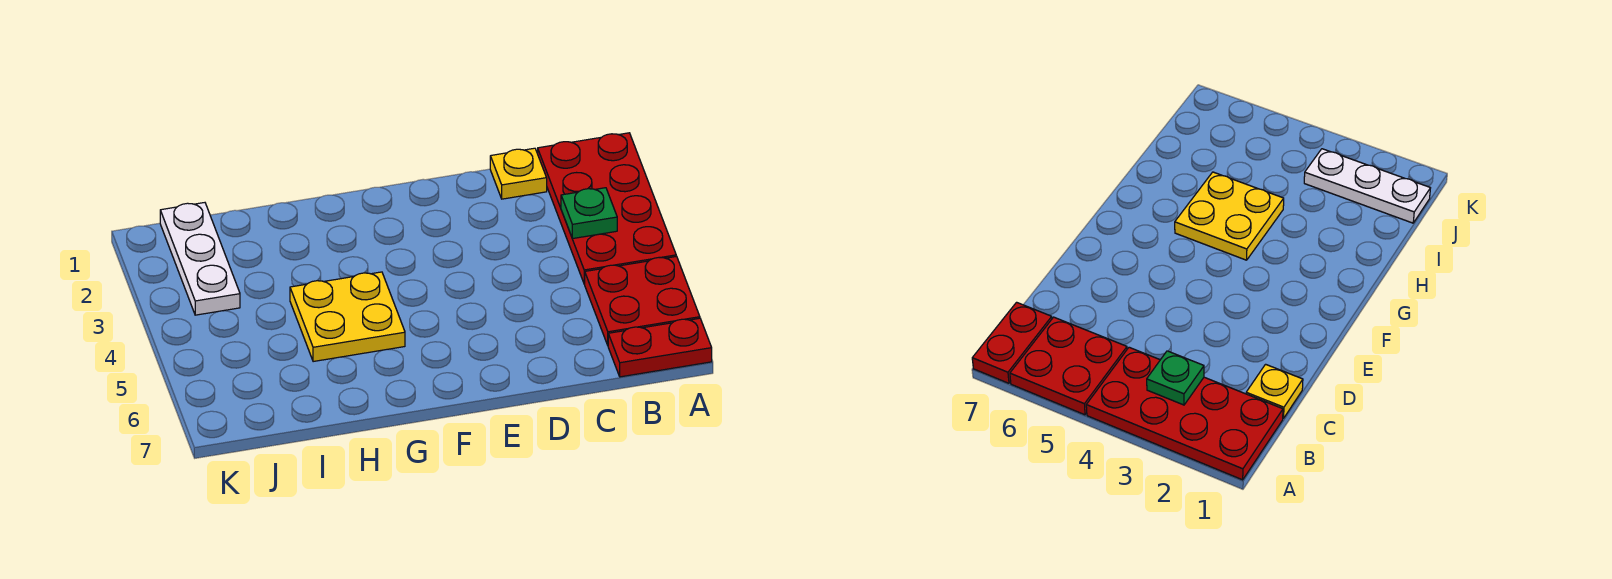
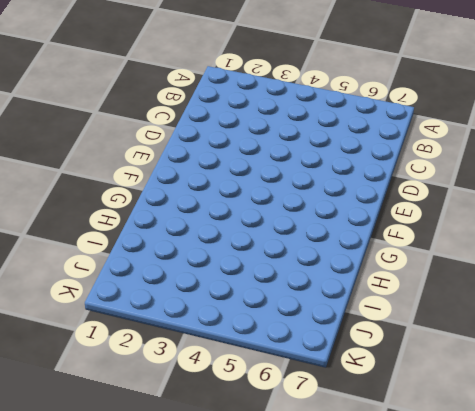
none -> red 2x4 plate [538,133,676,284]
none -> red 2x2 plate [585,256,700,345]

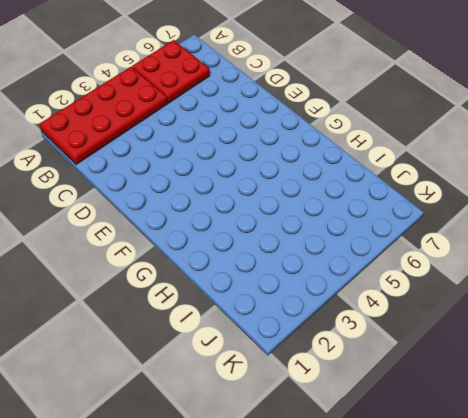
none -> red 1x2 plate [608,318,712,377]
none -> yellow 1x1 plate [490,148,547,199]

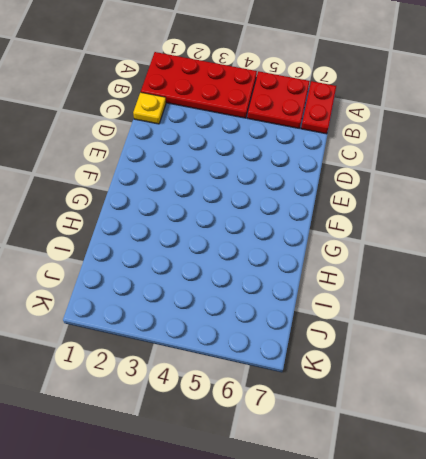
none -> yellow 2x2 plate [290,272,405,362]
none -> white 1x3 plate [160,203,240,315]

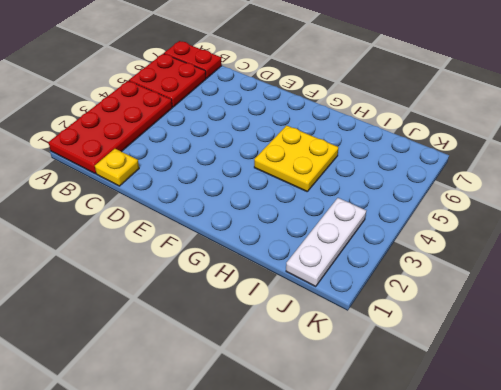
none -> green 1x1 plate [561,188,617,239]

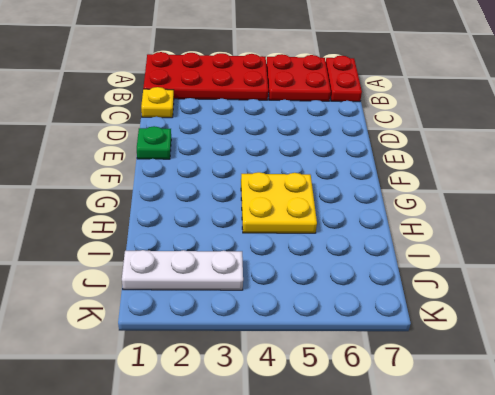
green 1x1 plate [137,126,171,159] -> green 1x1 plate moved to [561,188,617,239]

